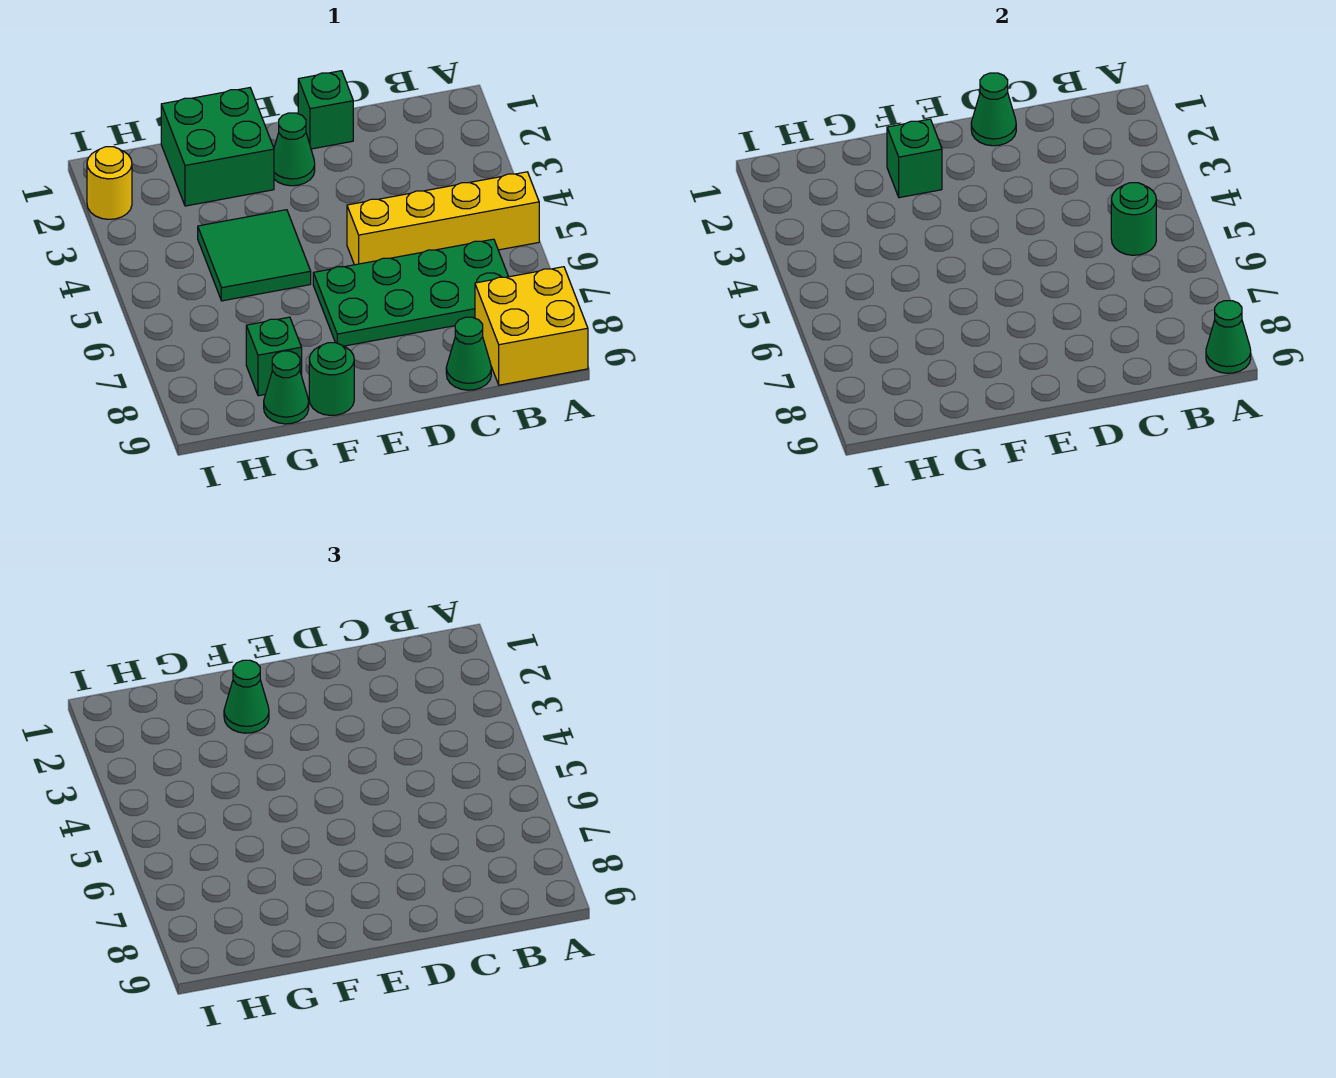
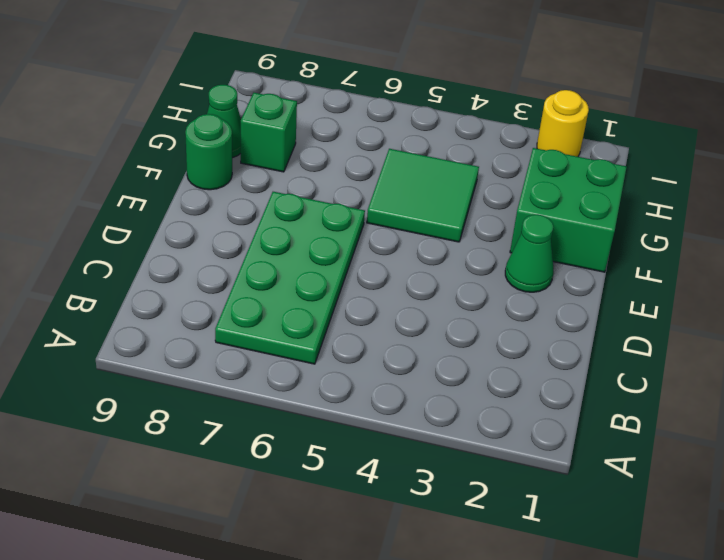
none -> yellow 1x4 brick [347,172,539,265]
none -> yellow 2x2 brick [475,267,588,385]
none -> green 1x1 cone [446,317,491,390]

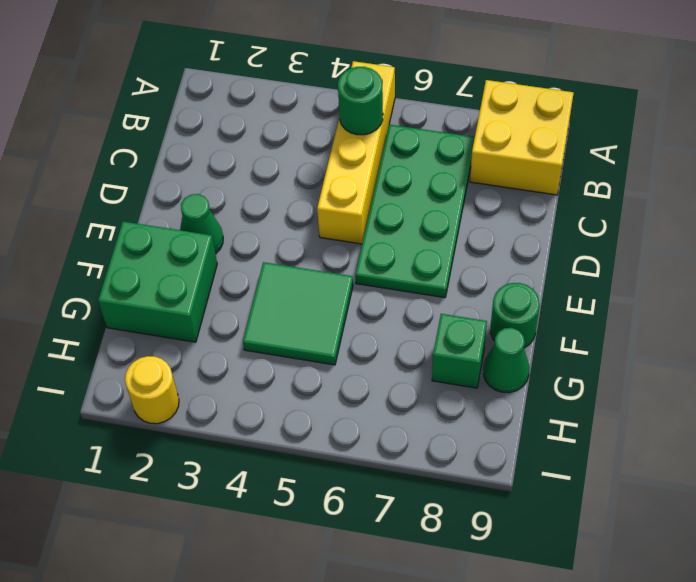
none -> green 1x1 cone [446,317,491,390]
none -> green 1x1 brick [298,71,353,149]
none -> green 1x1 cone [1206,301,1251,373]

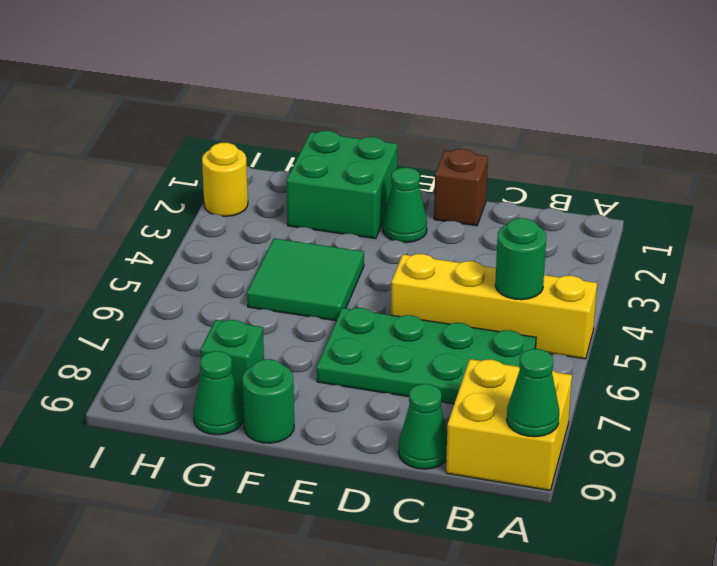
brown 1x1 brick [434,149,488,226] -> green 1x1 brick [298,71,353,149]
none -> green 1x1 cone [971,73,1016,146]
none -> green 1x1 brick [887,119,942,198]
none -> green 1x1 cone [224,660,269,733]

